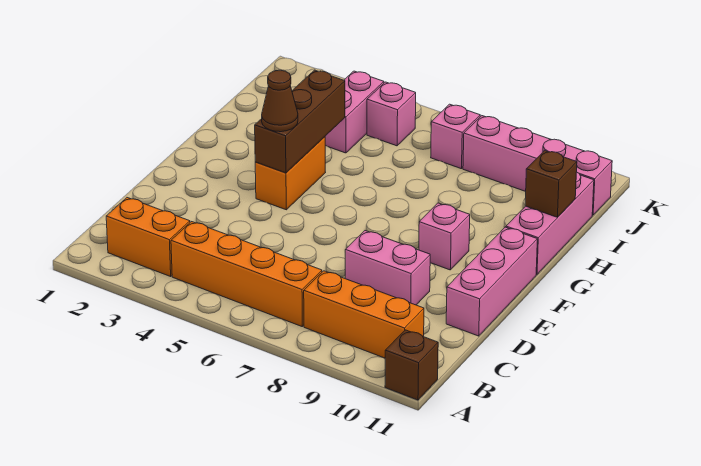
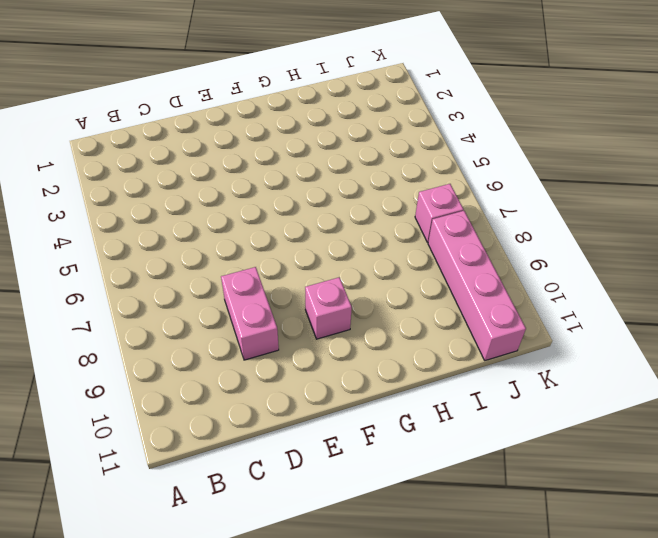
none -> brown 1x1 brick [385,330,438,400]
none -> orange 1x2 brick [106,198,190,276]
none -> orange 1x4 brick [171,222,322,326]

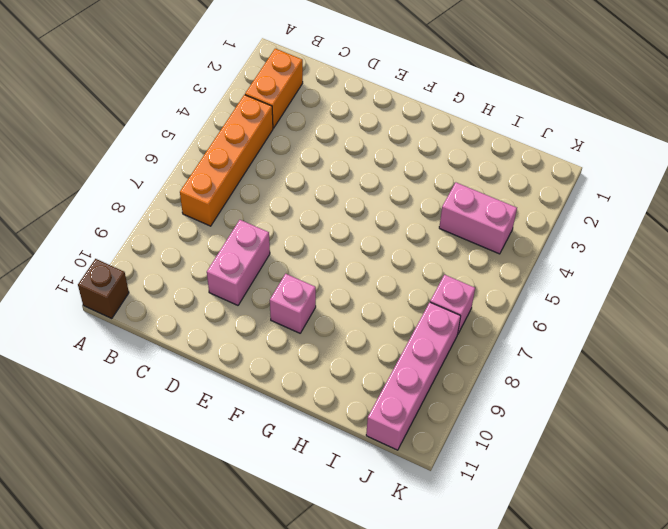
none -> orange 1x3 brick [304,271,424,358]
none -> pink 1x3 brick [446,227,537,336]
none -> orange 1x2 brick [255,137,326,210]

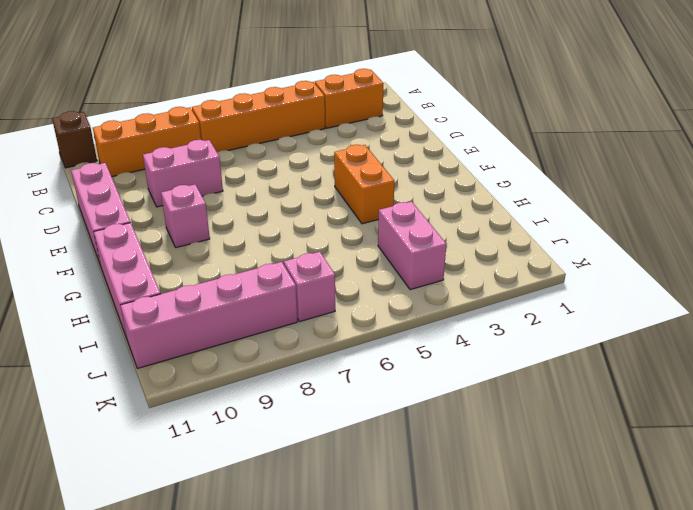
none -> pink 1x1 brick [367,82,416,146]
none -> brown 1x3 brick [255,70,345,173]
none -> brown 1x1 brick [525,150,577,217]

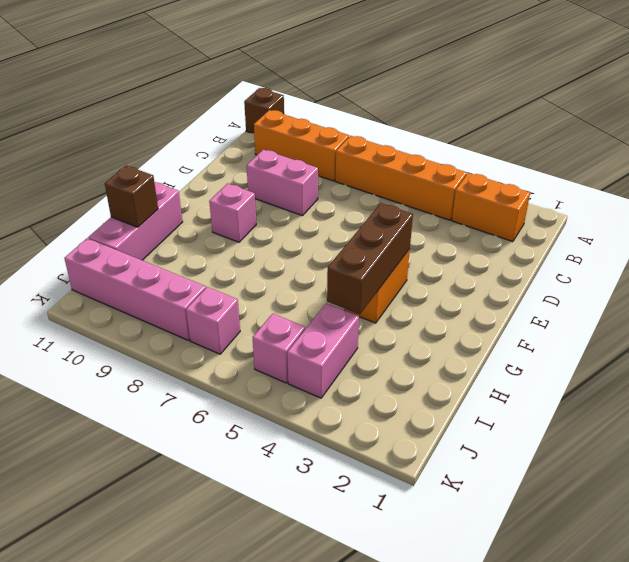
none -> pink 1x3 brick [446,227,537,336]
none -> brown 1x1 cone [262,70,298,132]

